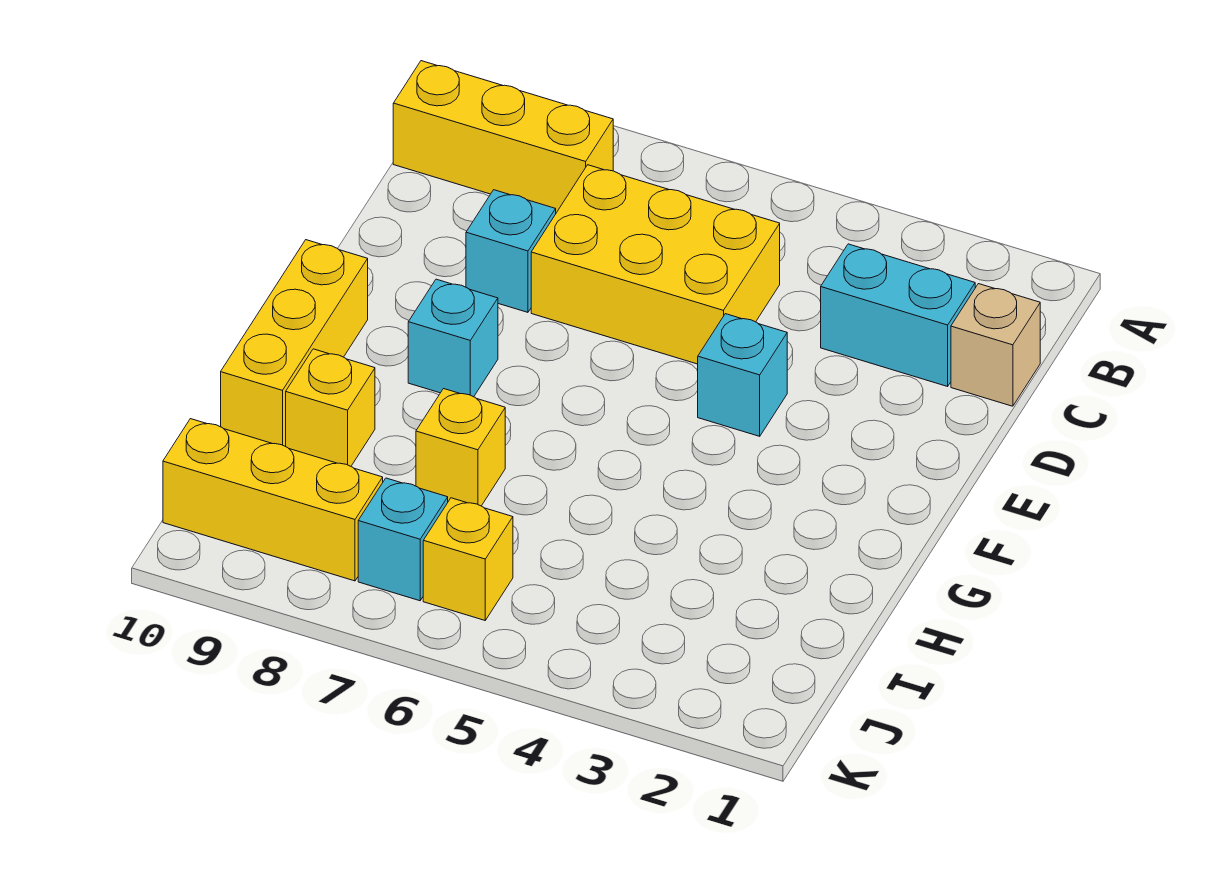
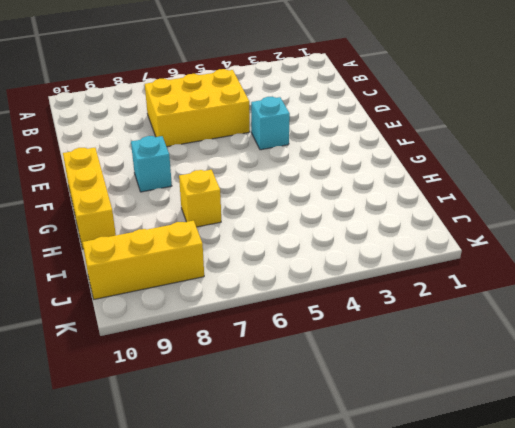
none -> yellow 1x3 brick [393,61,613,213]
none -> tan 1x1 brick [951,284,1040,406]
none -> cyan 1x2 brick [821,244,975,386]

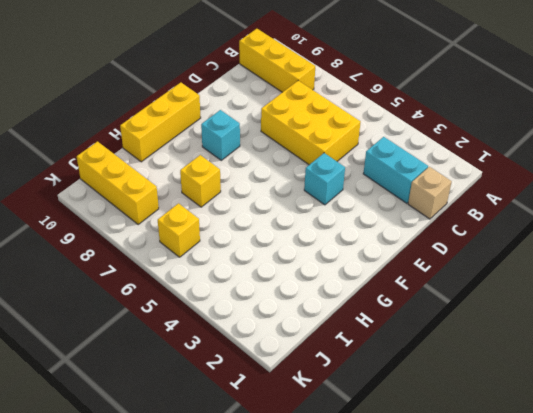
none -> cyan 1x1 brick [466,190,556,312]
none -> yellow 1x1 brick [286,349,375,466]
none -> cyan 1x1 brick [358,478,448,601]

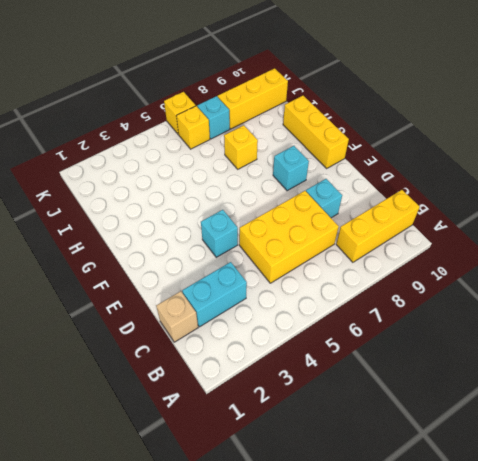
yellow 1x1 brick [164,92,196,134] -> yellow 1x1 brick moved to [286,349,375,466]

